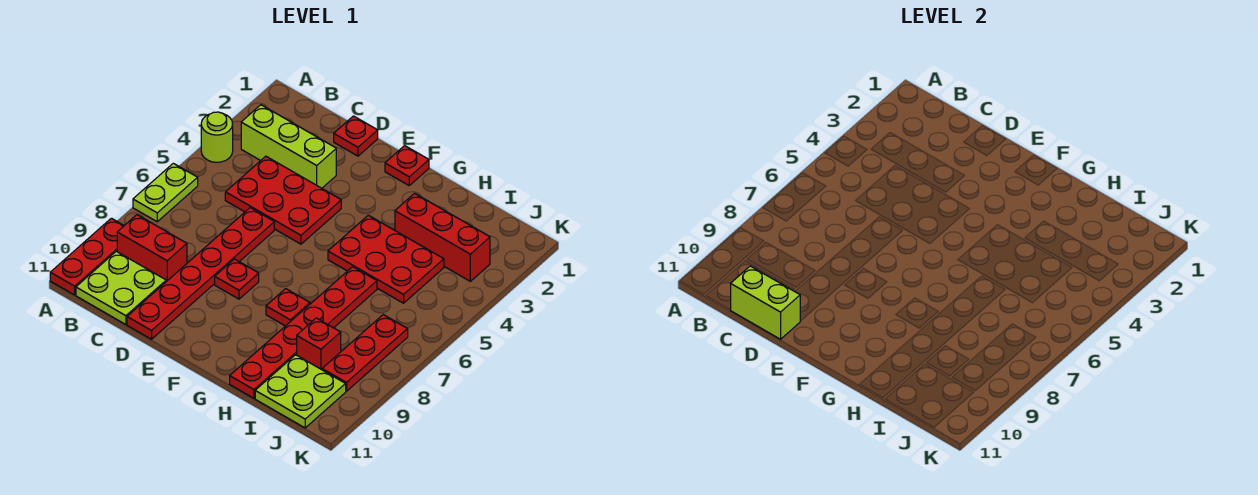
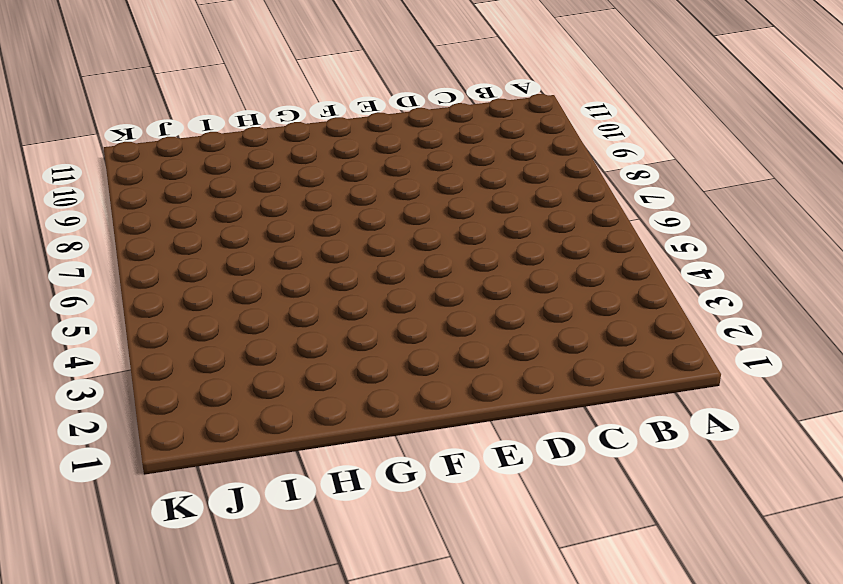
none -> lime 1x1 round brick [201,112,233,162]
none -> lime 1x2 plate [133,163,198,222]
none -> red 1x3 plate [50,218,124,295]

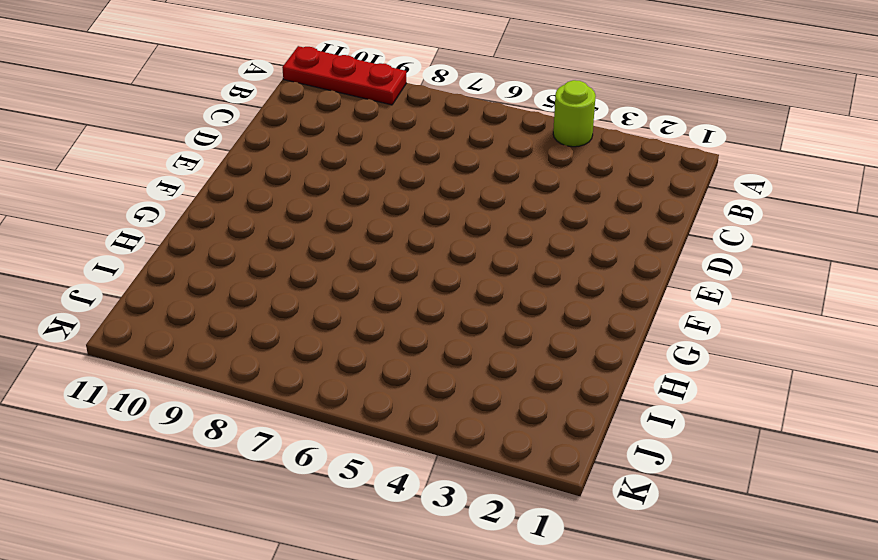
none -> lime 1x2 plate [133,163,198,222]
none -> lime 1x3 brick [241,105,336,188]
none -> red 1x2 brick [117,215,187,282]

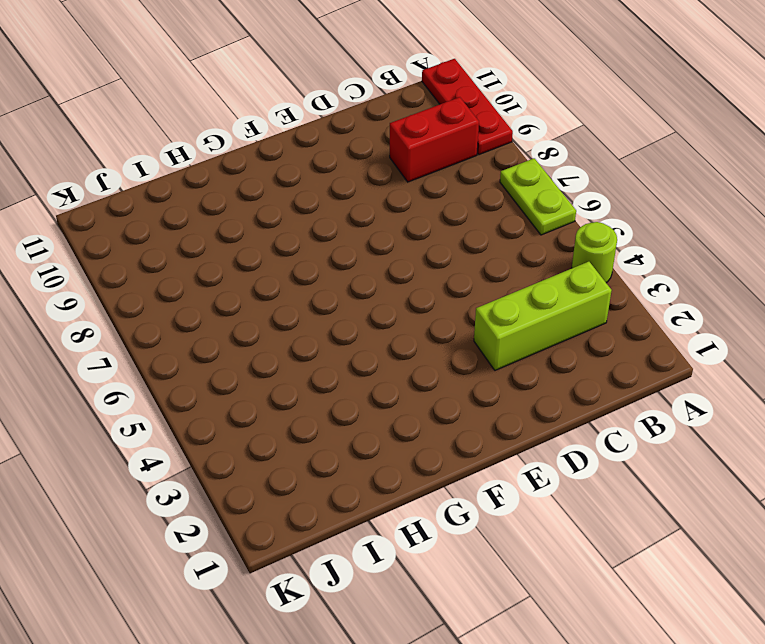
none -> lime 2x2 plate [76,251,166,325]
none -> red 2x3 plate [225,156,341,244]
none -> red 1x1 plate [334,116,378,156]

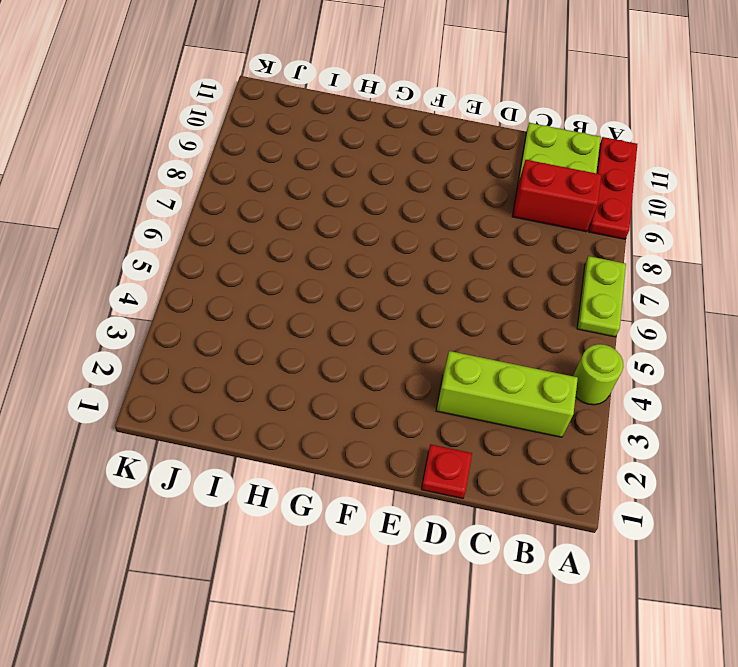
none -> red 2x3 plate [225,156,341,244]
none -> red 1x6 plate [127,208,274,339]
none -> red 1x1 plate [215,259,259,299]

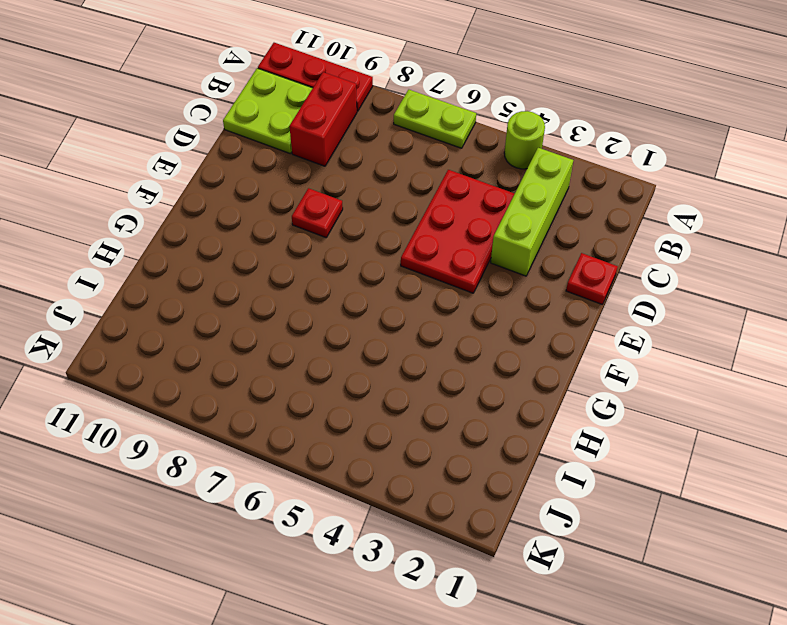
none -> red 1x6 plate [127,208,274,339]
none -> red 1x1 plate [385,146,429,185]
none -> red 2x3 plate [328,215,444,303]

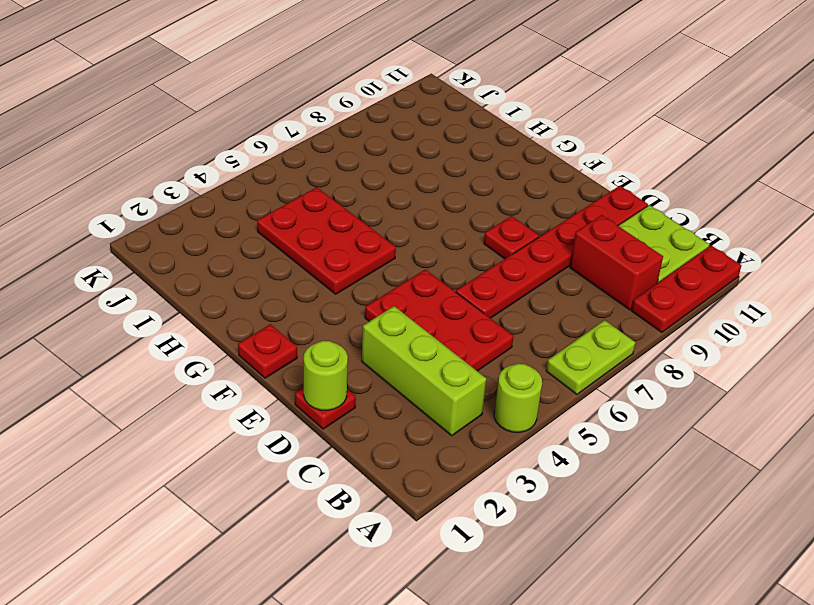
lime 1x1 round brick [304,341,348,410] -> none
none -> red 1x1 plate [266,289,310,326]
none -> red 1x3 brick [395,193,490,281]
none -> red 1x6 plate [230,267,377,398]

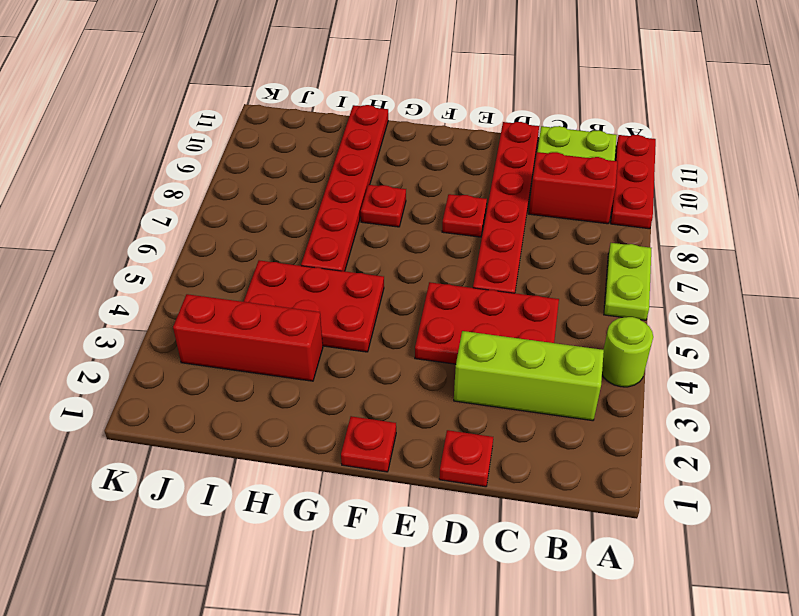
none -> red 1x1 brick [297,318,341,370]
none -> lime 2x2 plate [255,355,346,428]
none -> red 1x3 plate [322,315,408,391]

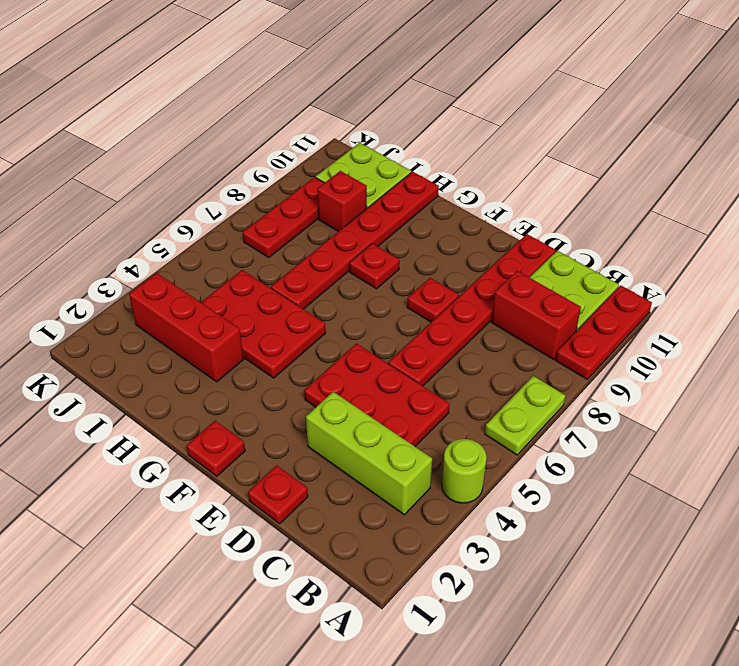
none -> lime 1x2 brick [731,266,800,339]

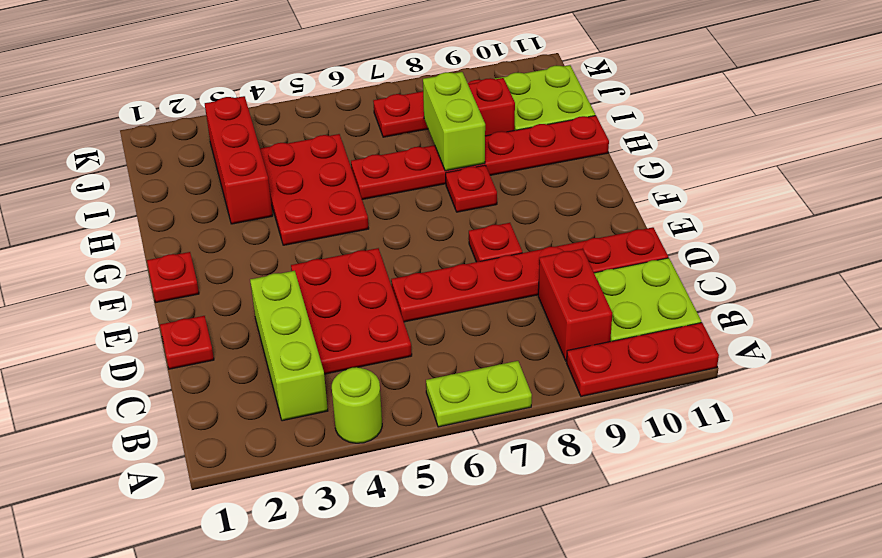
lime 1x2 brick [423,72,485,171] -> lime 1x2 brick moved to [731,266,800,339]

